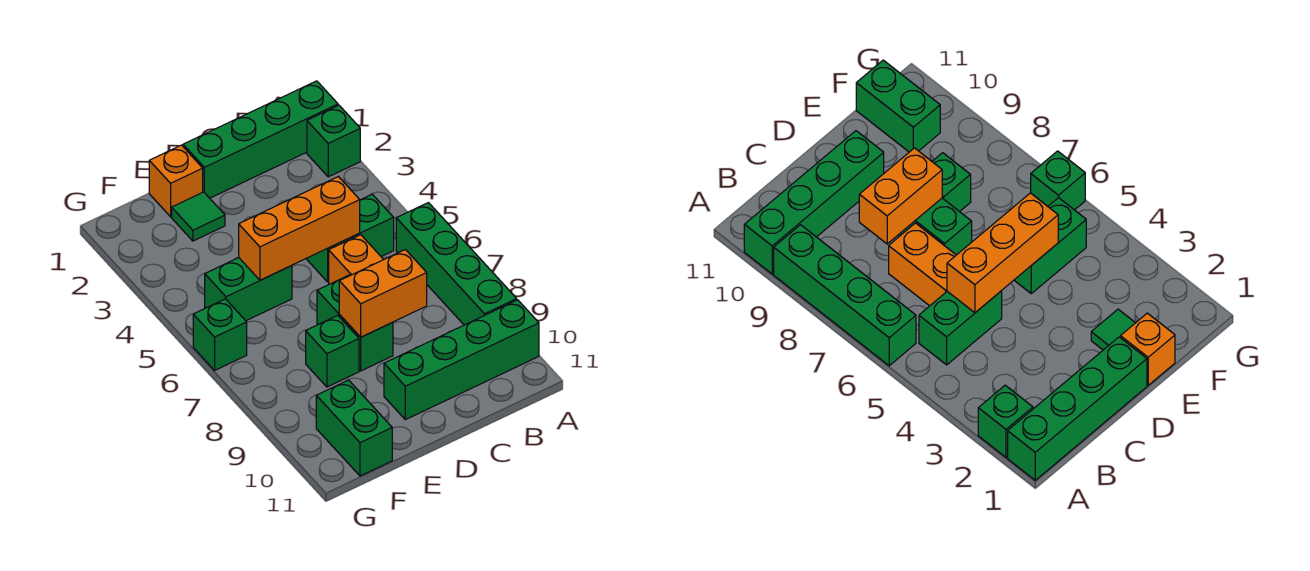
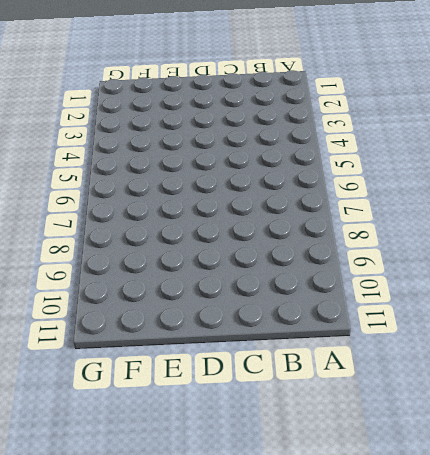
none -> green 1x4 brick [183,81,338,198]
none -> green 1x1 brick [307,105,360,177]
none -> green 1x4 brick [396,203,517,325]

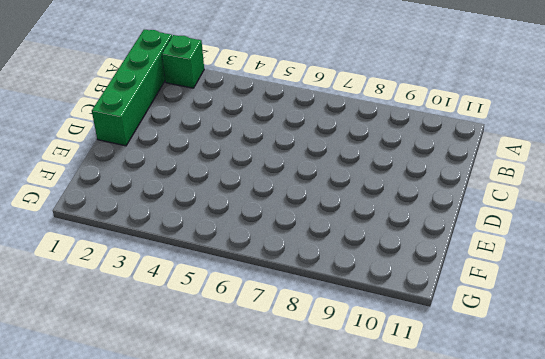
none -> green 1x4 brick [396,203,517,325]
none -> green 1x4 brick [384,300,539,420]
none -> green 1x2 brick [306,194,394,282]

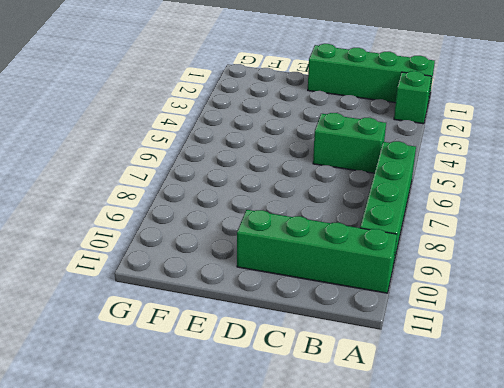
none -> orange 1x2 brick [329,235,384,284]
none -> green 1x2 brick [317,275,393,371]
none -> orange 1x1 brick [149,145,203,217]

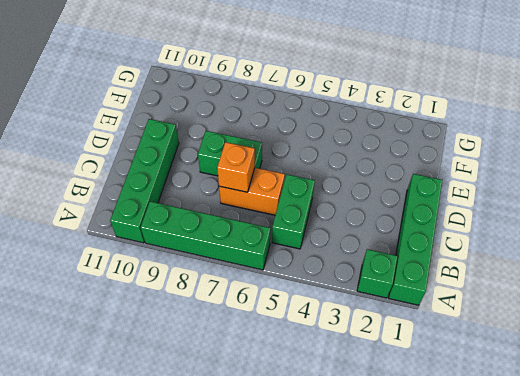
orange 1x1 brick [217,142,255,192] -> orange 1x1 brick moved to [149,145,203,217]
none -> green 1x1 tile [172,192,225,241]
none -> green 1x2 brick [205,257,292,321]
none -> green 1x1 brick [306,315,359,387]

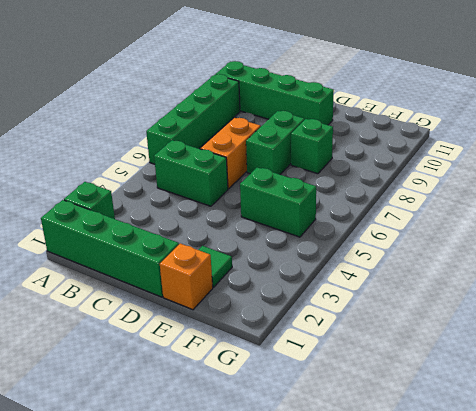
none -> green 1x2 brick [316,380,392,476]
none -> green 1x1 brick [193,299,247,370]
none -> orange 1x3 brick [239,177,360,280]

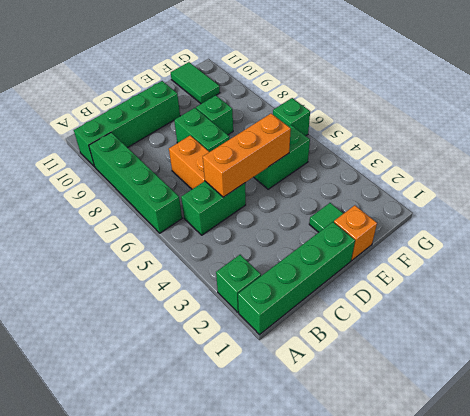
green 1x2 tile [171,62,220,104] -> green 1x2 brick [316,380,392,476]
none -> orange 1x2 brick [339,250,427,337]

